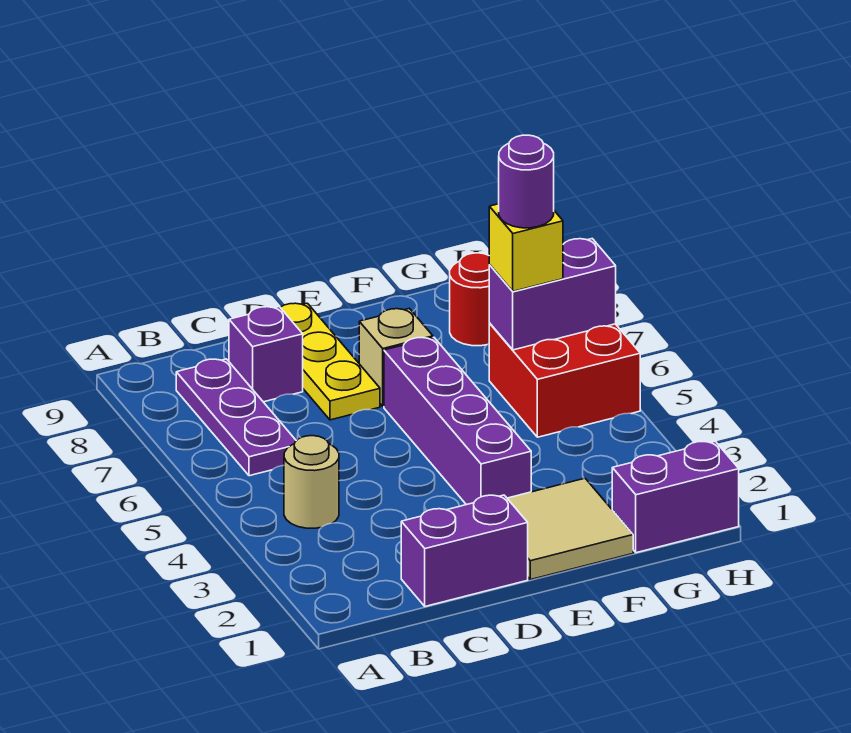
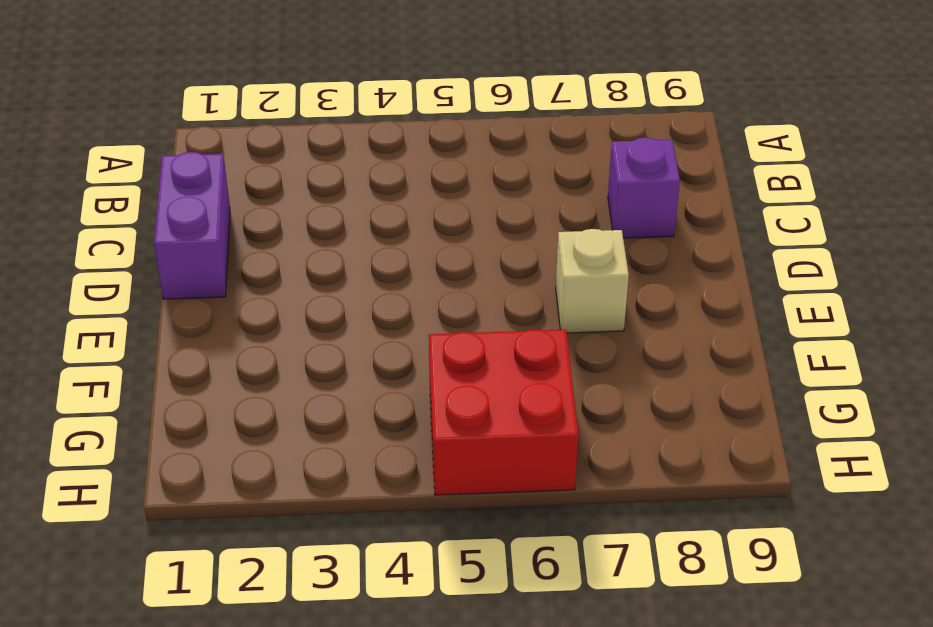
none -> tan 1x1 round brick [284,436,339,528]
none -> purple 1x3 plate [176,359,296,476]
none -> yellow 1x3 plate [280,303,380,420]

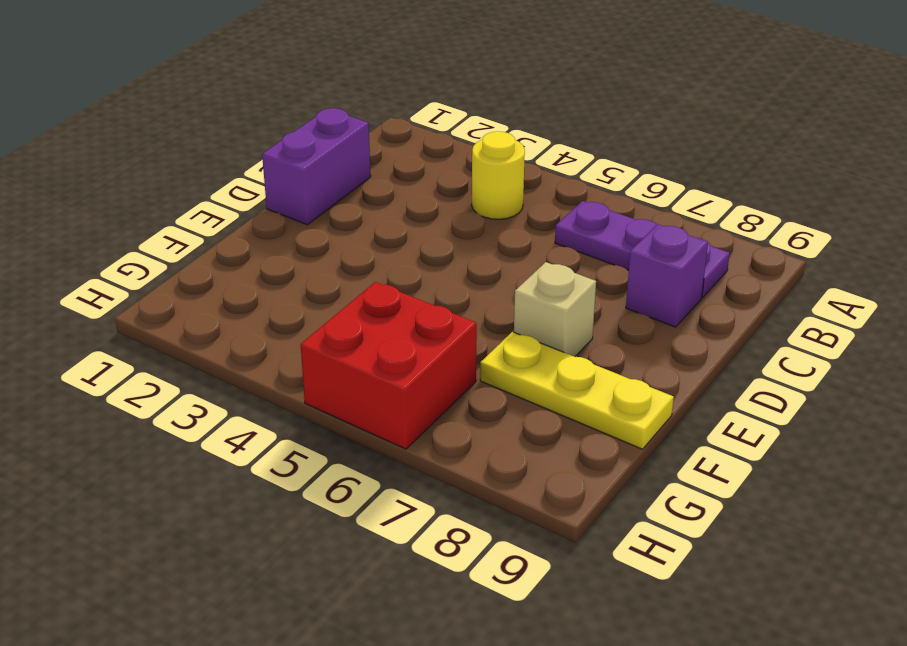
yellow 1x1 round brick [472,131,525,219] -> tan 1x1 round brick [284,436,339,528]
yellow 1x3 plate [480,332,674,449] -> yellow 1x3 plate moved to [280,303,380,420]
none -> tan 2x2 tile [507,478,633,580]
none -> purple 1x4 brick [384,337,531,505]
none -> purple 1x2 brick [612,441,739,553]

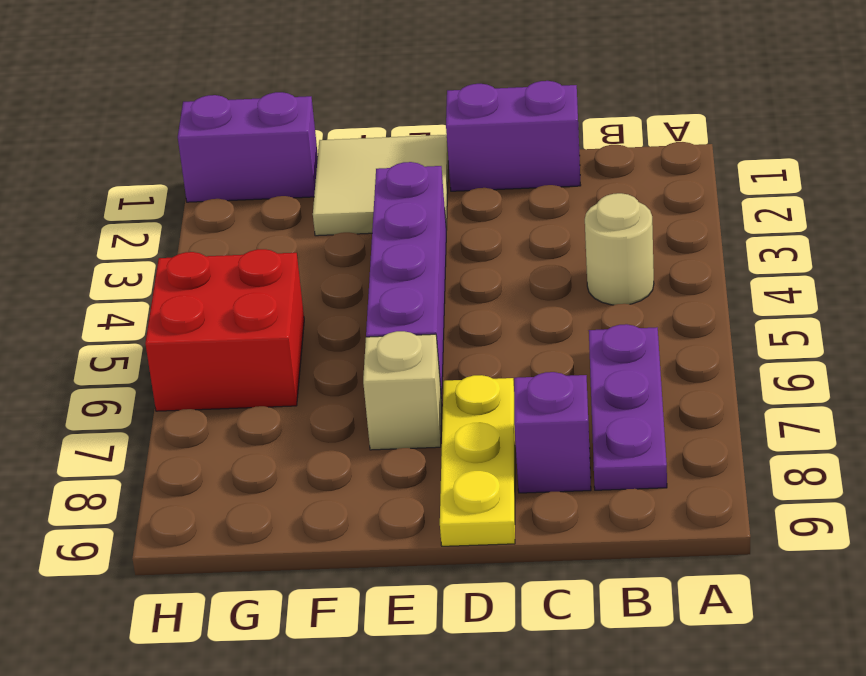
none -> red 1x1 round brick [450,253,490,346]
none -> purple 1x2 brick [489,239,616,350]
none -> yellow 1x1 brick [489,204,563,291]

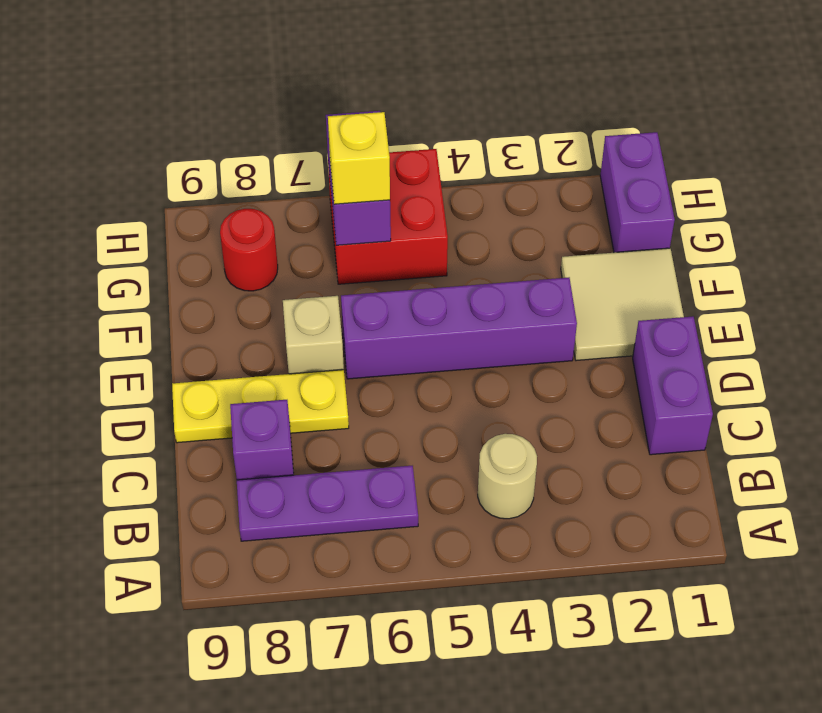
none -> purple 1x1 round brick [499,135,554,228]

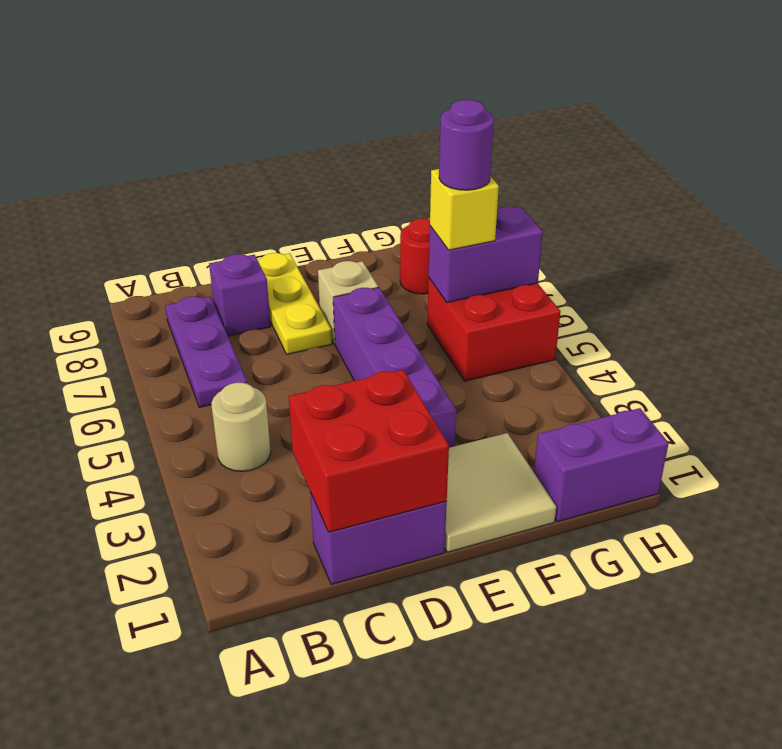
red 2x2 brick [289,370,449,532] -> none

